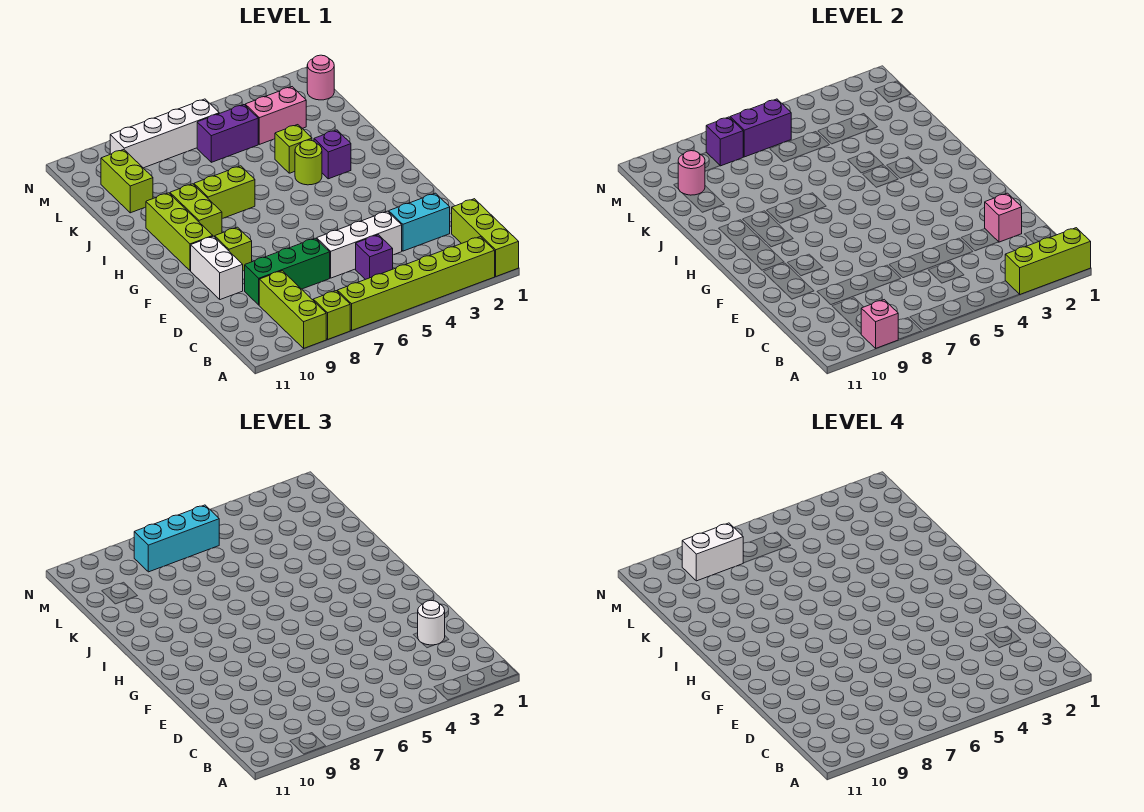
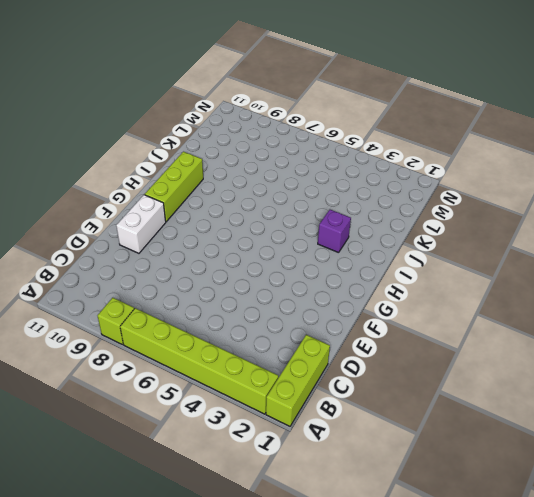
none -> lime 1x3 brick [259,271,326,348]
none -> purple 1x1 brick [356,235,393,280]
none -> cyan 1x2 brick [389,193,450,251]
none -> white 1x3 brick [317,211,402,278]

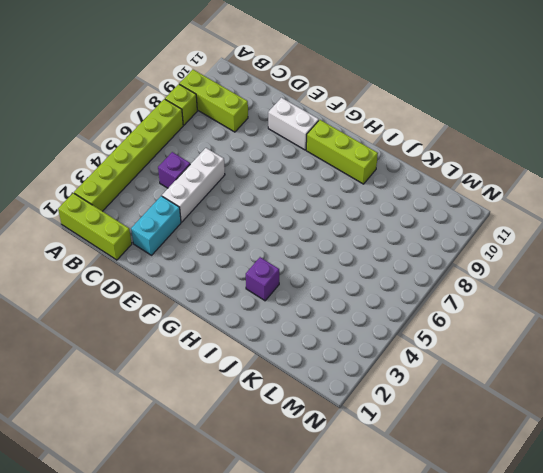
none -> green 1x3 brick [244,238,330,305]
none -> lime 1x1 brick [215,227,252,271]
none -> lime 1x2 brick [170,184,222,237]
none -> lime 1x1 round brick [295,140,322,185]

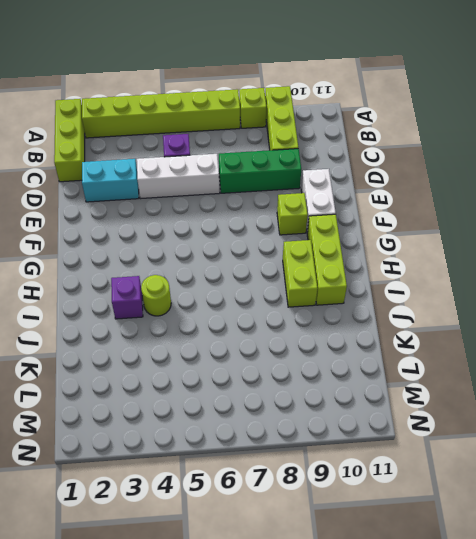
none -> lime 1x2 brick [194,166,255,219]
none -> lime 1x1 brick [275,125,312,173]
none -> lime 1x2 brick [101,150,153,213]
none -> pink 1x2 brick [245,87,306,144]

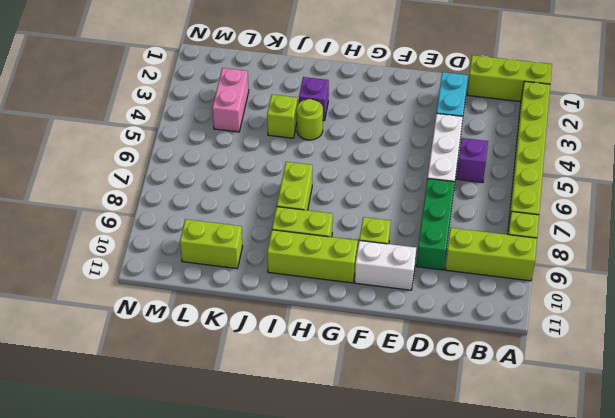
none -> purple 1x2 brick [197,105,258,162]
none -> pink 1x1 round brick [307,55,334,100]
none -> white 1x4 brick [110,99,219,168]
none -> lime 1x3 brick [1005,228,1091,294]

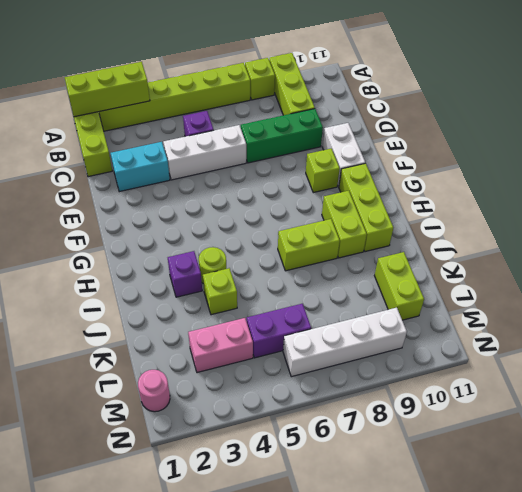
none -> pink 1x1 brick [861,300,898,348]
none -> pink 1x1 brick [985,193,1022,242]
none -> pink 1x1 round brick [678,151,705,195]
none -> purple 1x2 brick [730,99,791,157]

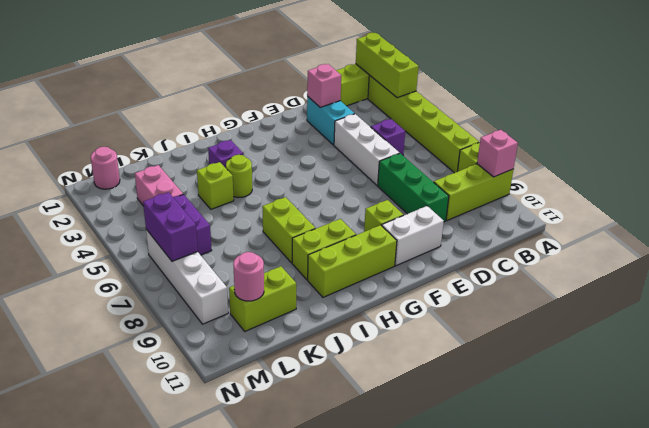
none -> purple 1x1 brick [706,117,743,166]
none -> white 1x1 round brick [418,601,445,645]
none -> cyan 1x3 brick [134,505,219,572]
none -> white 1x2 brick [682,523,743,581]

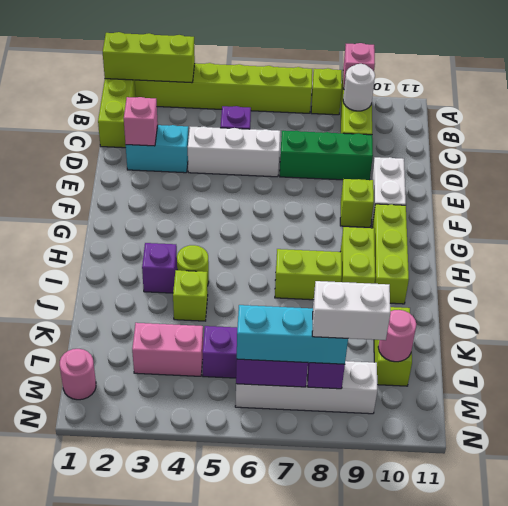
white 1x1 round brick [343,64,375,111] -> white 1x1 round brick moved to [418,601,445,645]

